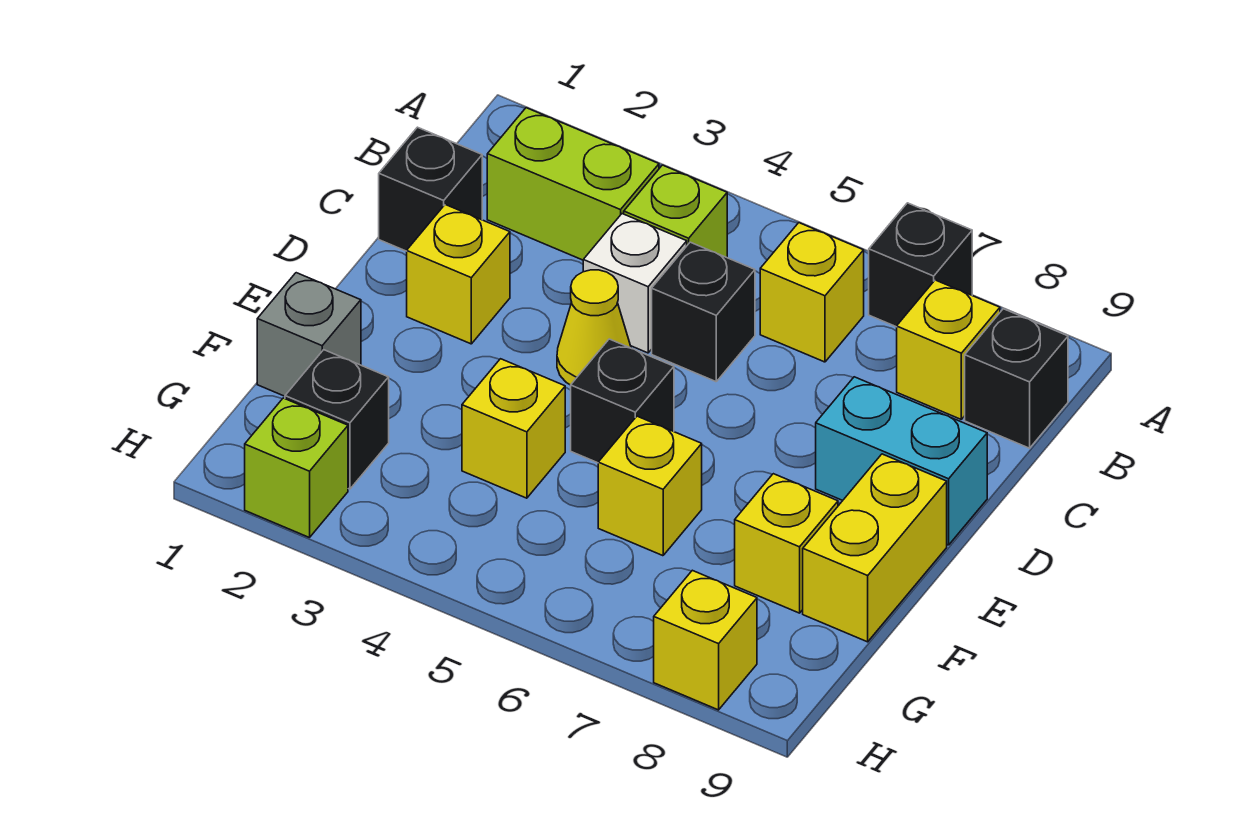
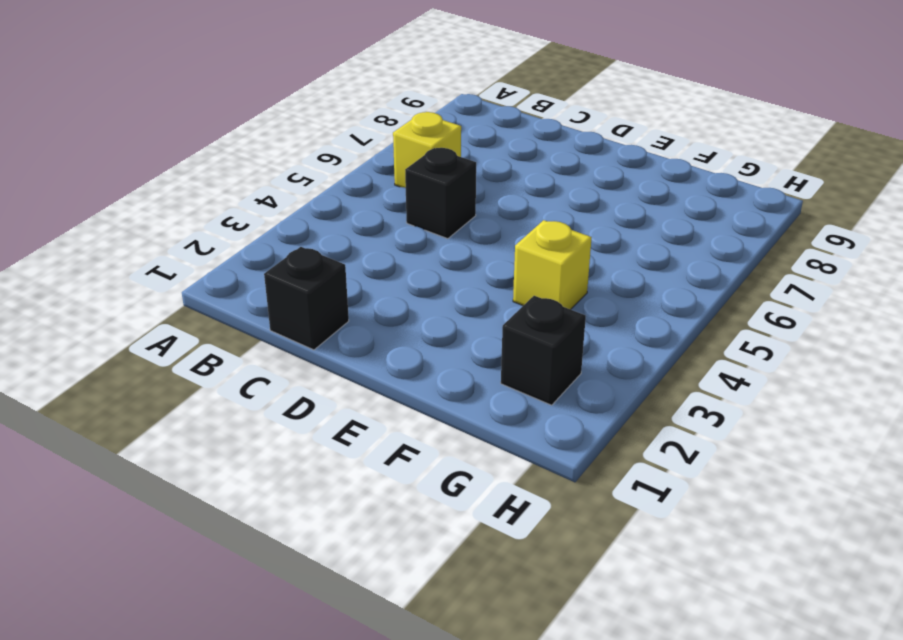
none -> black 1x1 brick [869,203,972,327]
none -> lime 1x2 brick [487,108,659,260]
none -> lime 1x1 brick [624,165,727,257]

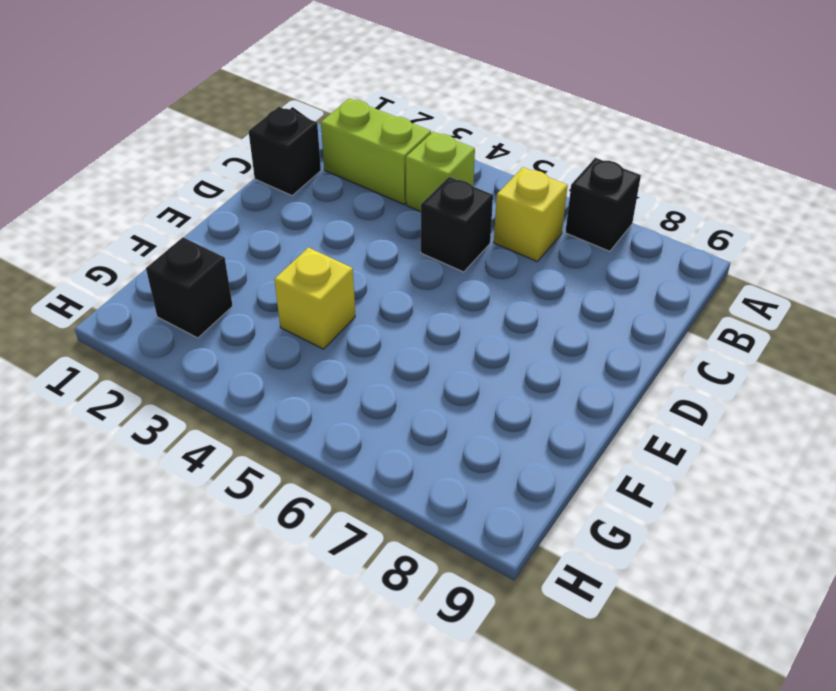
none -> yellow 1x1 brick [897,280,1000,419]
none -> black 1x1 brick [965,309,1068,448]
none -> white 1x1 brick [583,214,687,353]

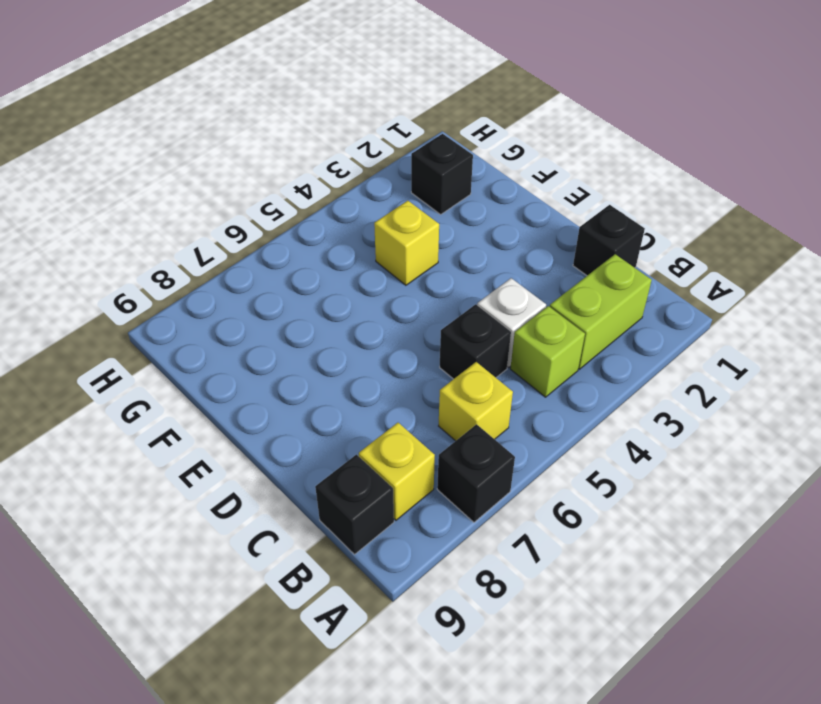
none -> yellow 1x1 brick [407,205,510,344]
none -> yellow 1x1 cone [557,270,631,385]
none -> cyan 1x2 brick [816,377,987,545]

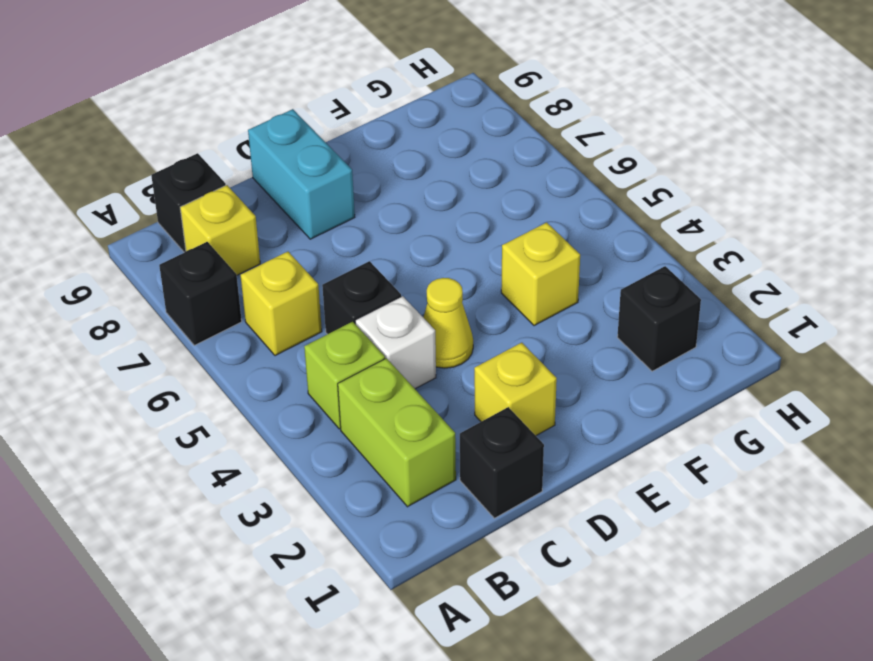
none -> black 1x1 brick [571,339,674,463]
none -> yellow 1x2 brick [803,454,947,642]
none -> grey 1x1 brick [257,273,361,396]

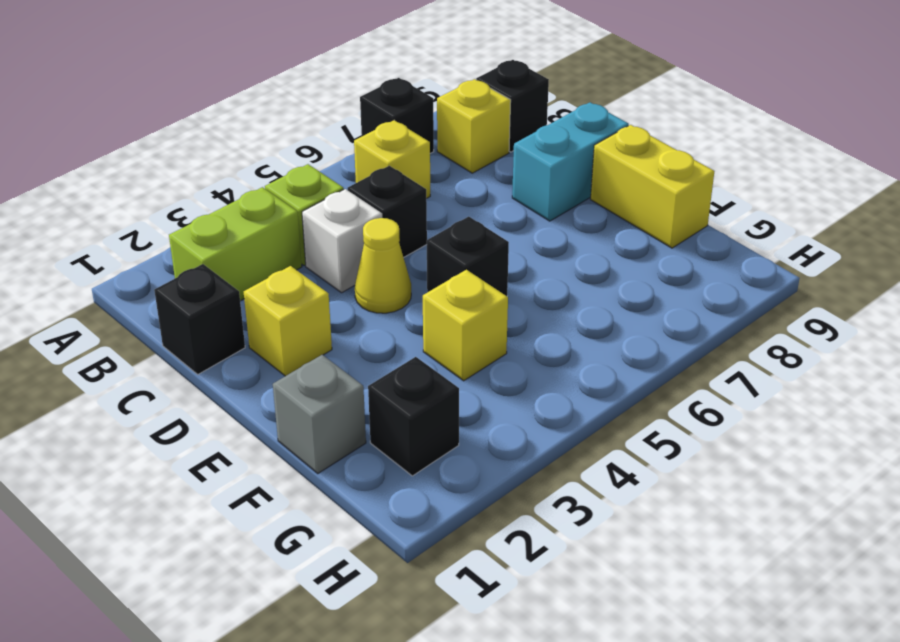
none -> yellow 1x1 brick [598,416,702,556]
none -> yellow 1x1 brick [735,474,838,613]
none -> lime 1x1 brick [245,398,348,538]

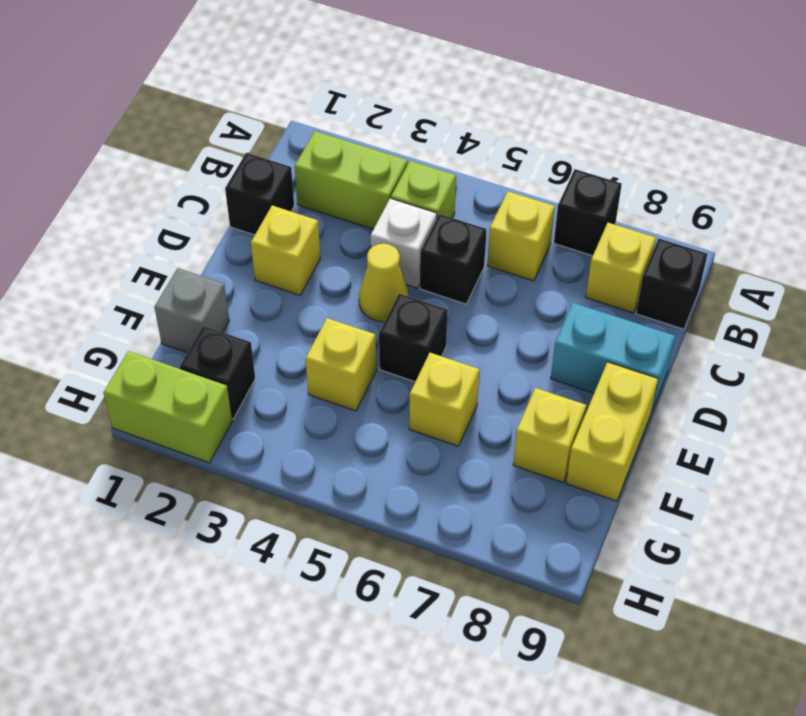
lime 1x2 brick [103,351,232,463] -> lime 1x1 brick [245,398,348,538]
none -> yellow 1x1 brick [654,570,757,710]

